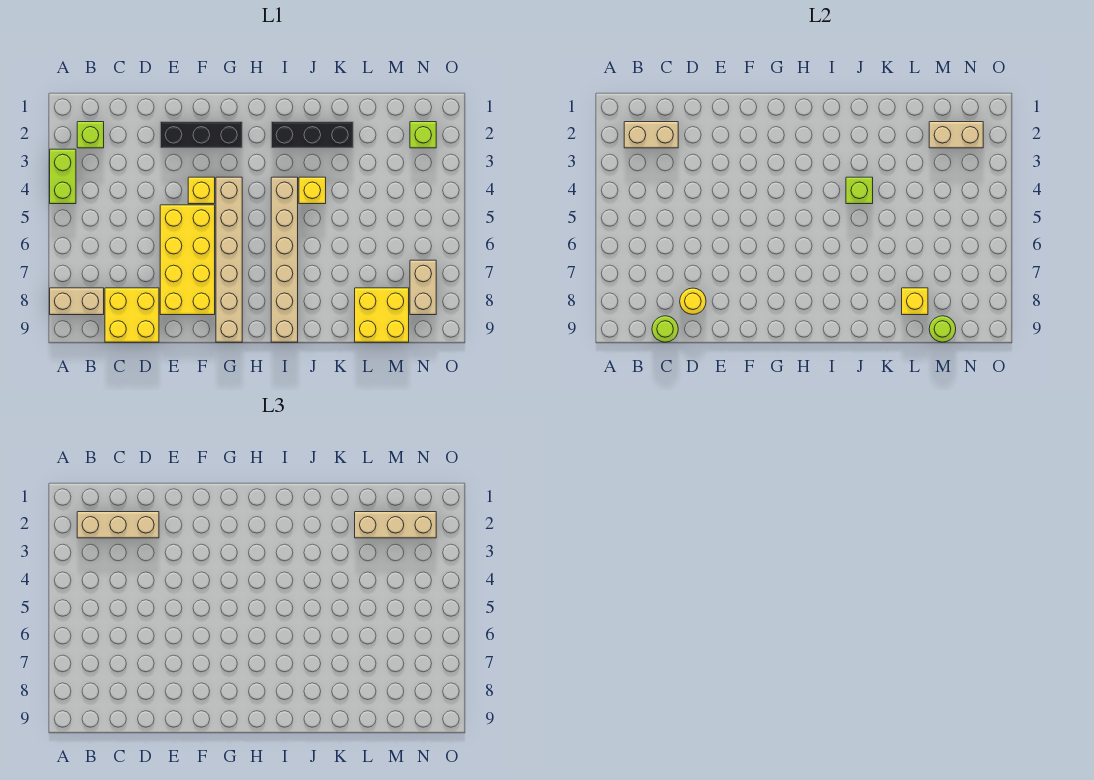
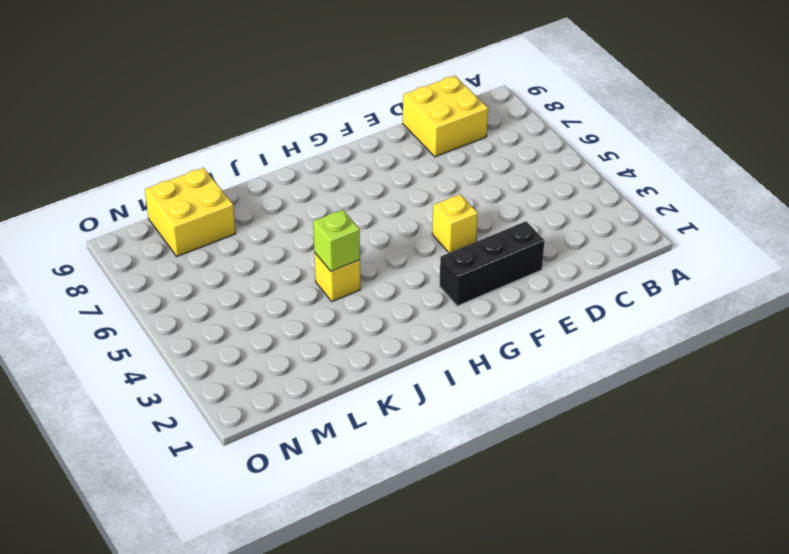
none -> lime 1x2 brick [50,149,76,204]
none -> tan 1x2 brick [50,288,104,315]
none -> lime 1x1 brick [77,122,104,148]

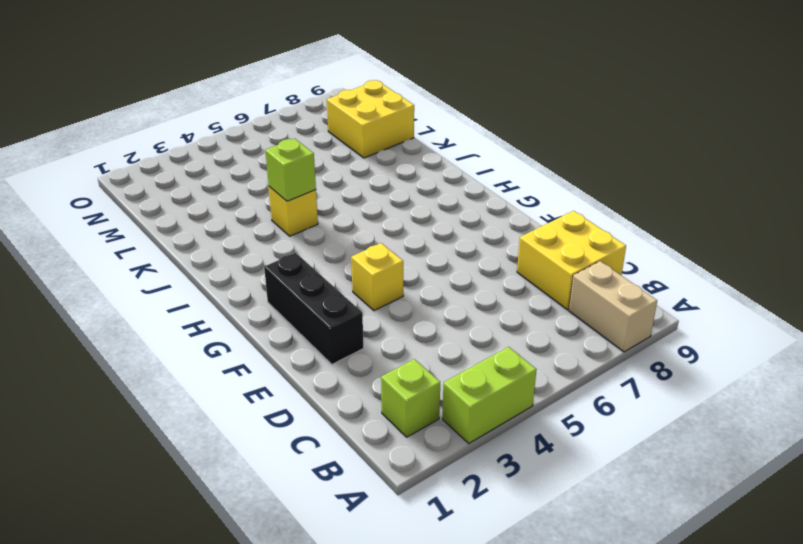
none -> yellow 2x4 brick [160,205,215,315]
none -> tan 1x6 brick [216,177,242,342]
none -> black 1x3 brick [271,122,353,148]

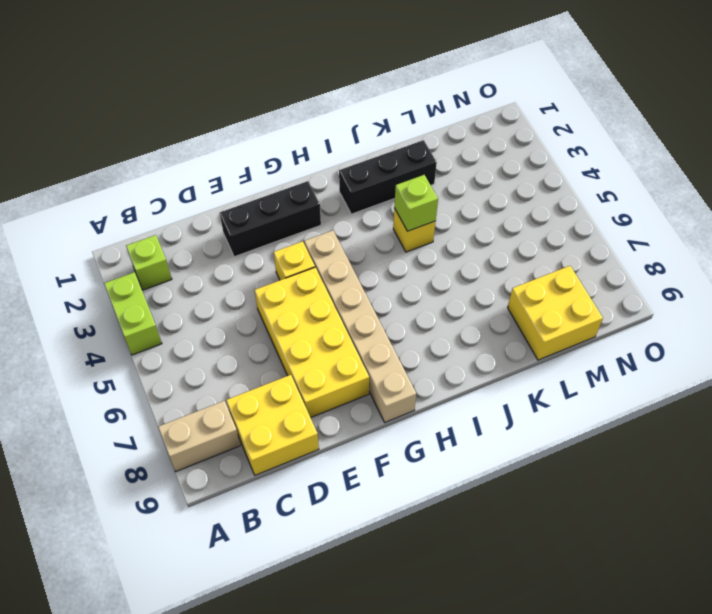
none -> tan 1x6 brick [271,177,298,342]
none -> lime 1x1 brick [410,122,436,148]
none -> tan 1x2 brick [410,260,436,315]

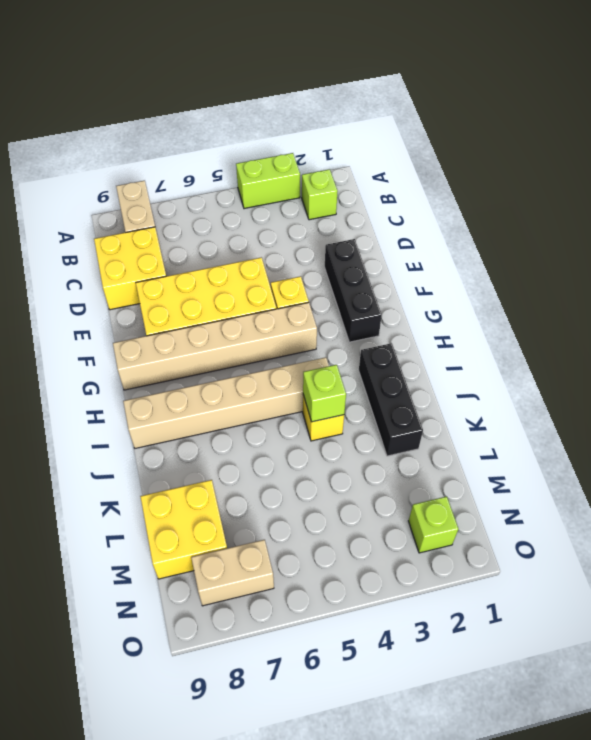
none -> tan 1x2 brick [624,122,678,148]
none -> lime 1x1 round brick [652,316,678,342]
none -> yellow 1x1 round brick [680,288,706,314]

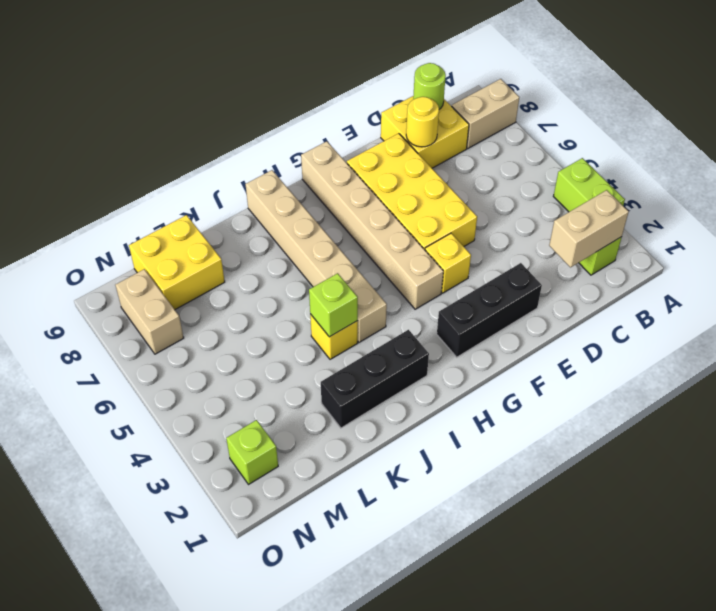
none -> yellow 1x1 brick [902,288,928,315]
none -> tan 1x2 brick [929,122,983,148]
none -> lime 1x1 round brick [929,316,956,342]

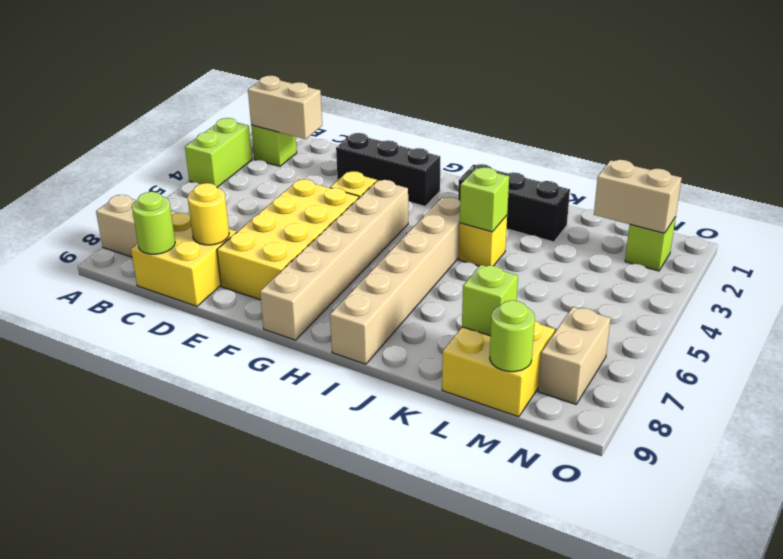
lime 1x1 brick [462,265,518,336] -> yellow 1x1 brick [902,288,928,315]
none -> tan 1x3 brick [77,512,159,538]
none -> tan 1x3 brick [355,512,436,538]

